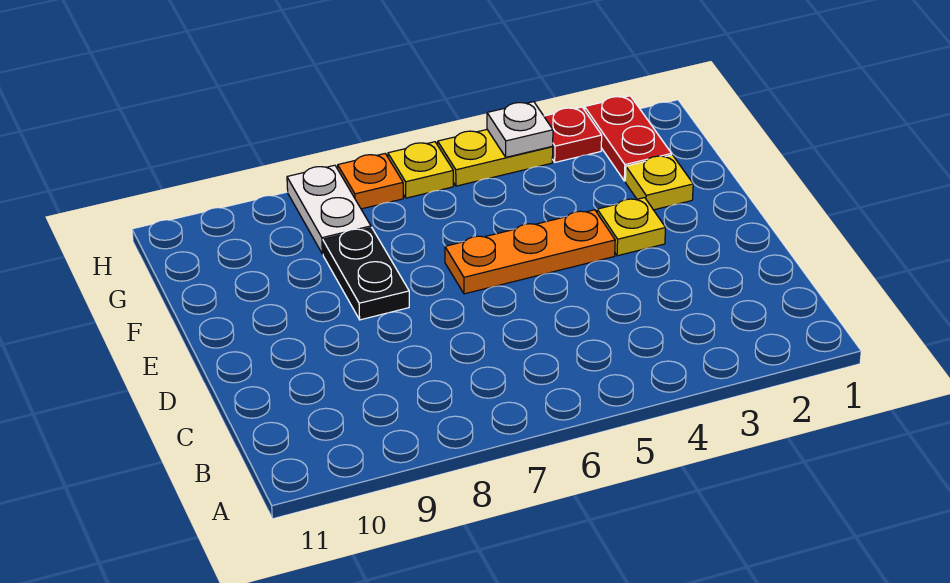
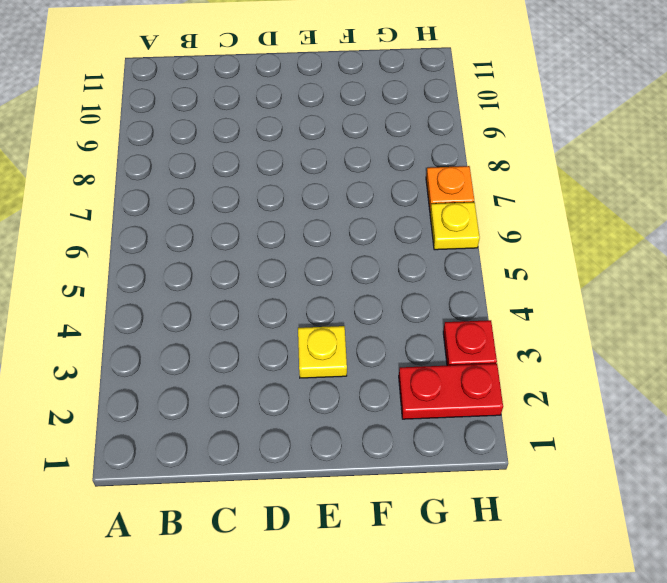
none -> orange 1x3 plate [445,210,615,294]
none -> black 1x2 plate [323,228,409,320]

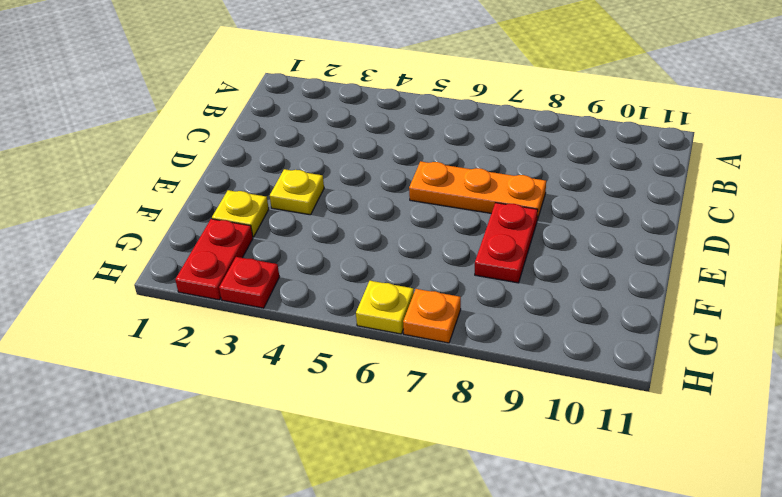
orange 1x3 plate [409,161,546,220] -> orange 1x3 plate moved to [445,210,615,294]
red 1x2 plate [475,203,538,283] -> black 1x2 plate [323,228,409,320]
none -> white 1x2 plate [287,165,371,254]
none -> yellow 1x2 plate [438,130,553,186]

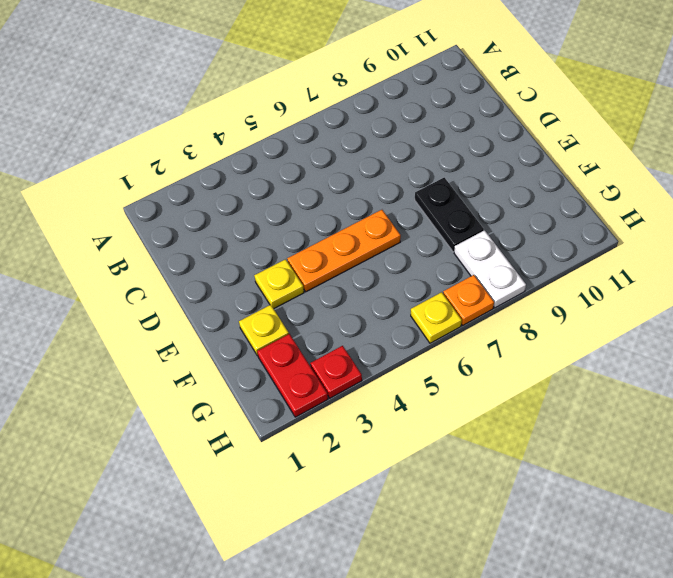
none -> yellow 1x2 plate [438,130,553,186]
none -> white 1x1 plate [487,102,553,157]

